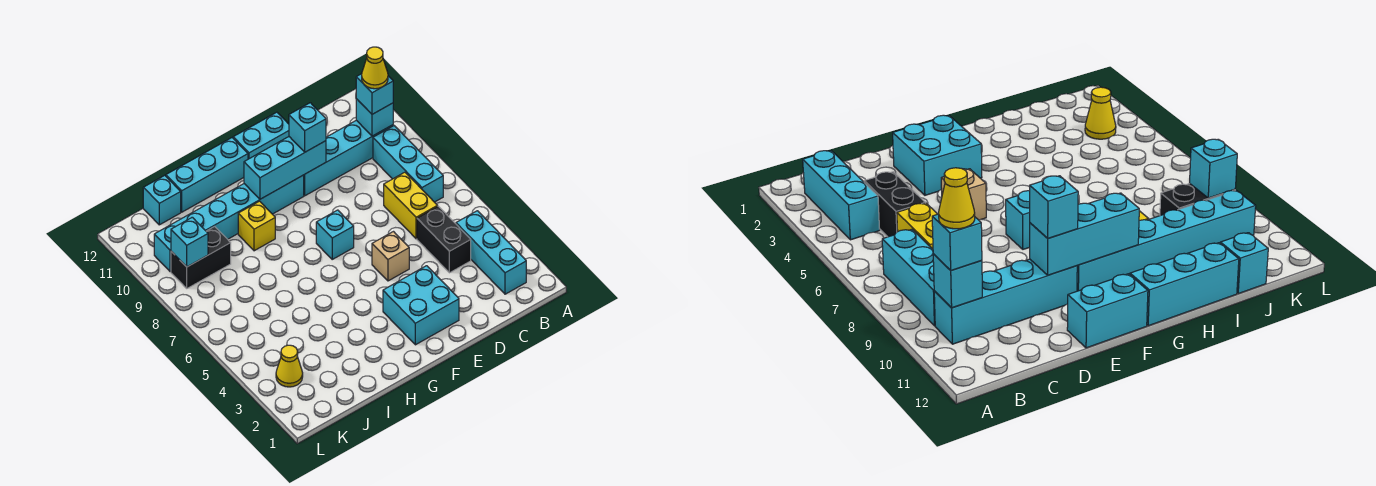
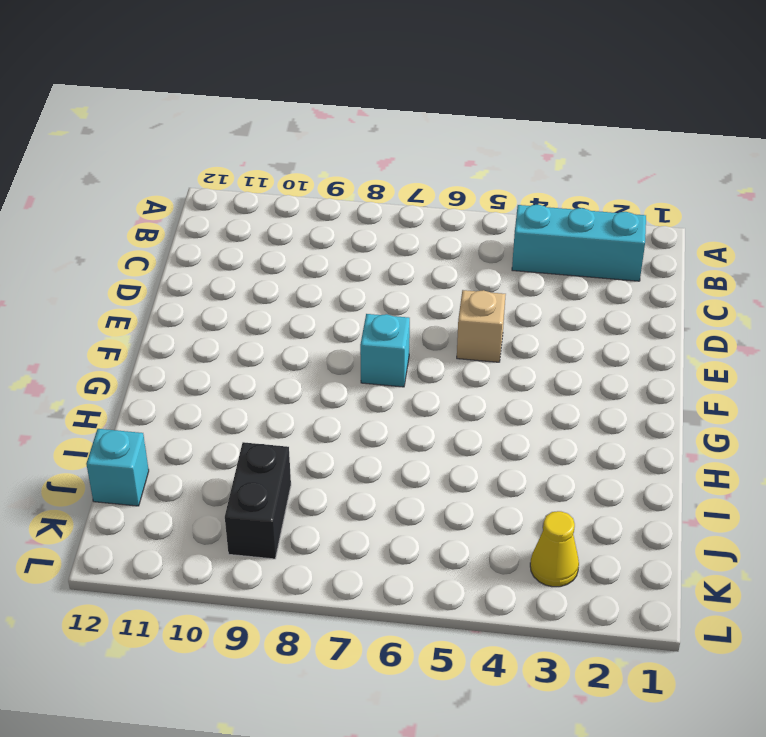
none -> cyan 1x3 brick [373,126,443,202]
none -> cyan 1x4 brick [304,120,393,196]
none -> black 1x2 brick [417,206,471,273]

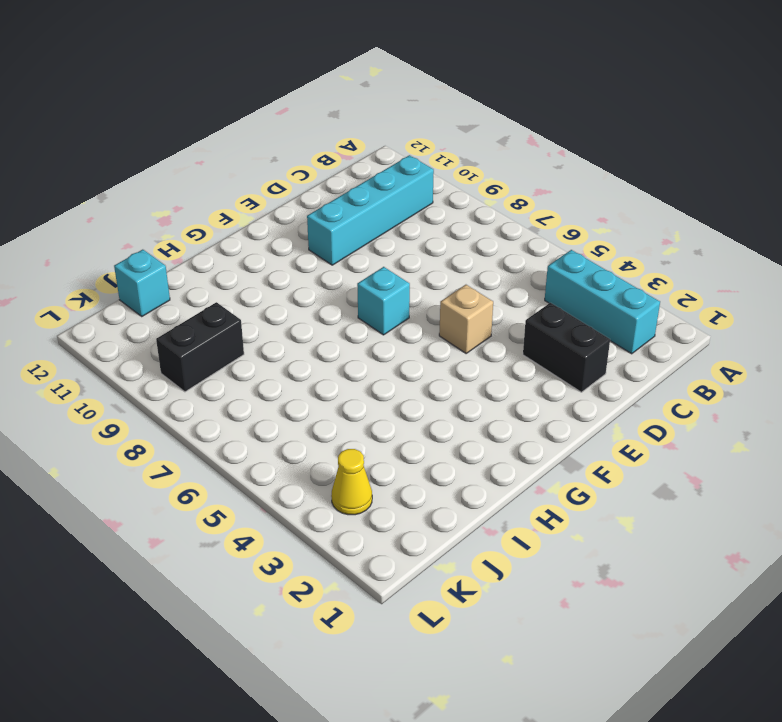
black 1x2 brick [523,303,610,392] -> black 1x2 brick moved to [417,206,471,273]
none -> cyan 1x3 brick [373,126,443,202]
none -> yellow 1x2 brick [384,172,438,239]
none -> cyan 2x2 brick [383,266,459,345]

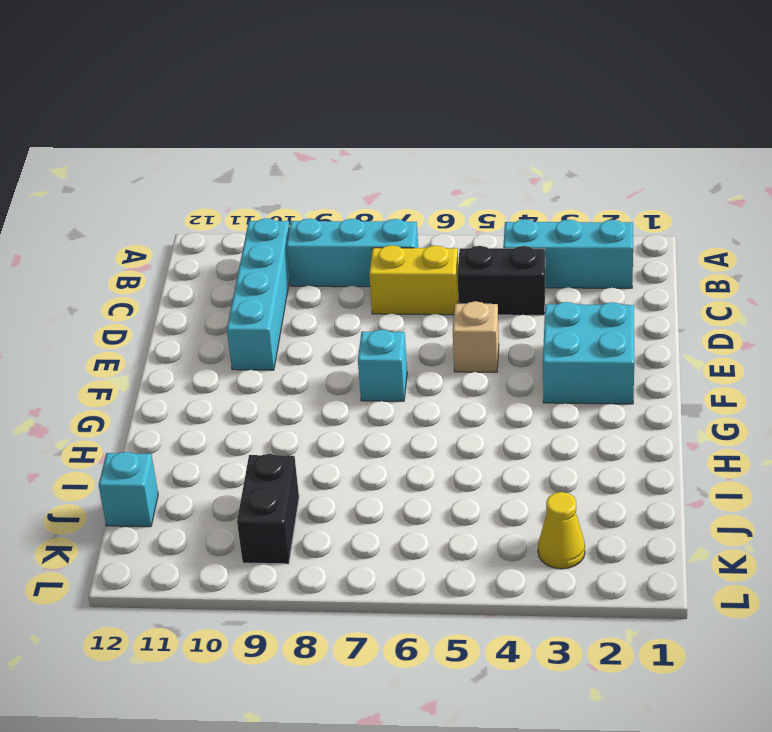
none -> cyan 1x2 brick [233,112,289,159]
none -> cyan 1x6 brick [154,175,304,272]
none -> cyan 1x3 brick [166,138,248,212]

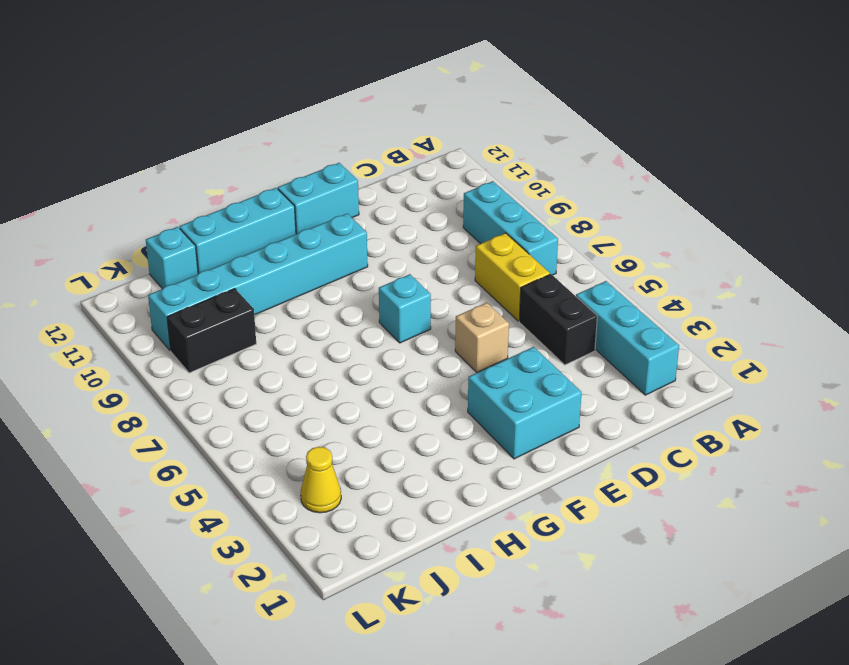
none -> cyan 1x4 brick [304,120,393,196]
none -> yellow 1x1 brick [238,201,275,251]
none -> cyan 1x1 brick [356,99,393,136]

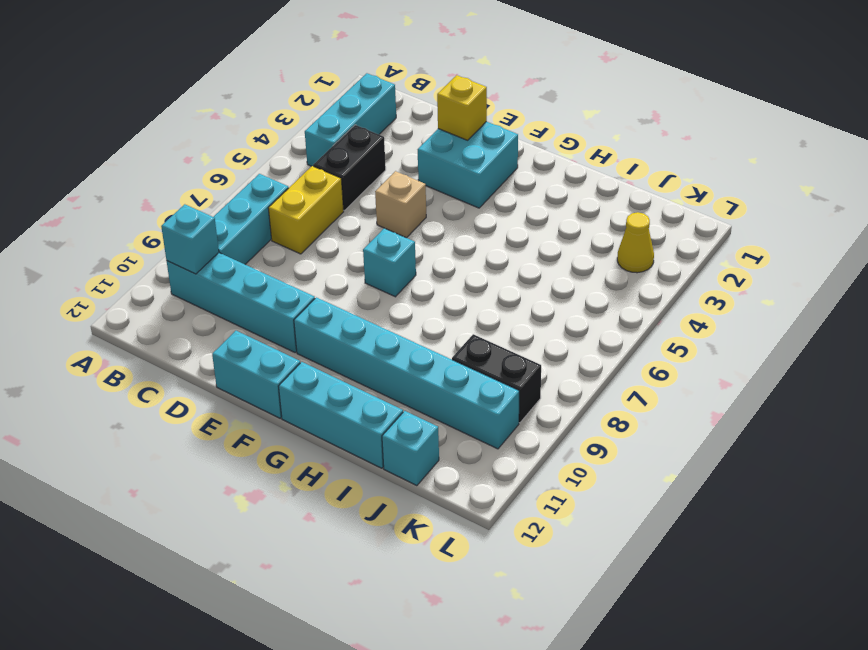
yellow 1x1 brick [437,75,487,140] -> yellow 1x1 brick moved to [238,201,275,251]
none -> cyan 1x3 brick [244,137,326,199]
none -> cyan 1x1 brick [171,217,208,267]
none -> cyan 1x1 brick [356,74,393,114]

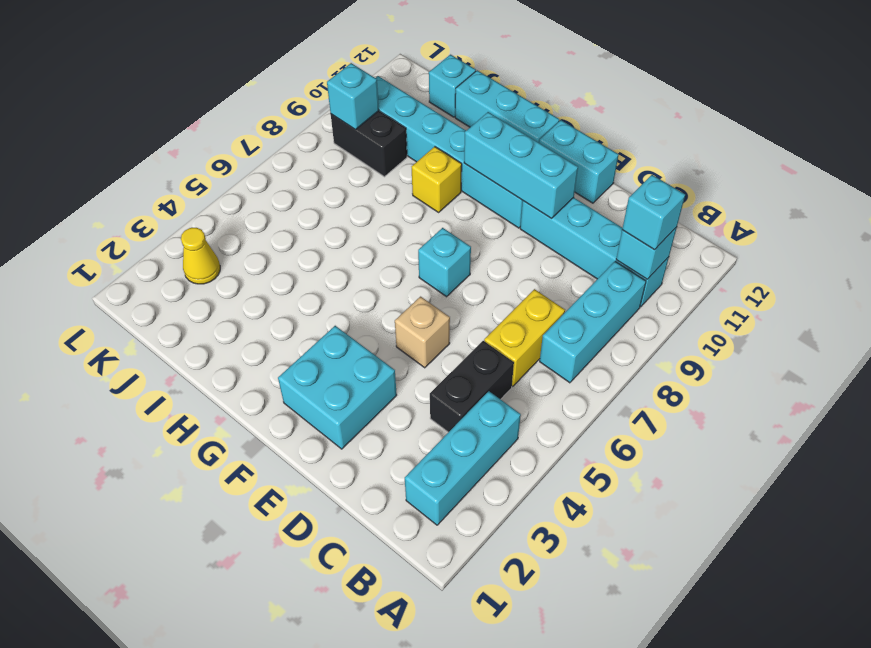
none -> cyan 1x1 brick [289,103,326,152]
none -> yellow 1x1 cone [362,47,388,89]

